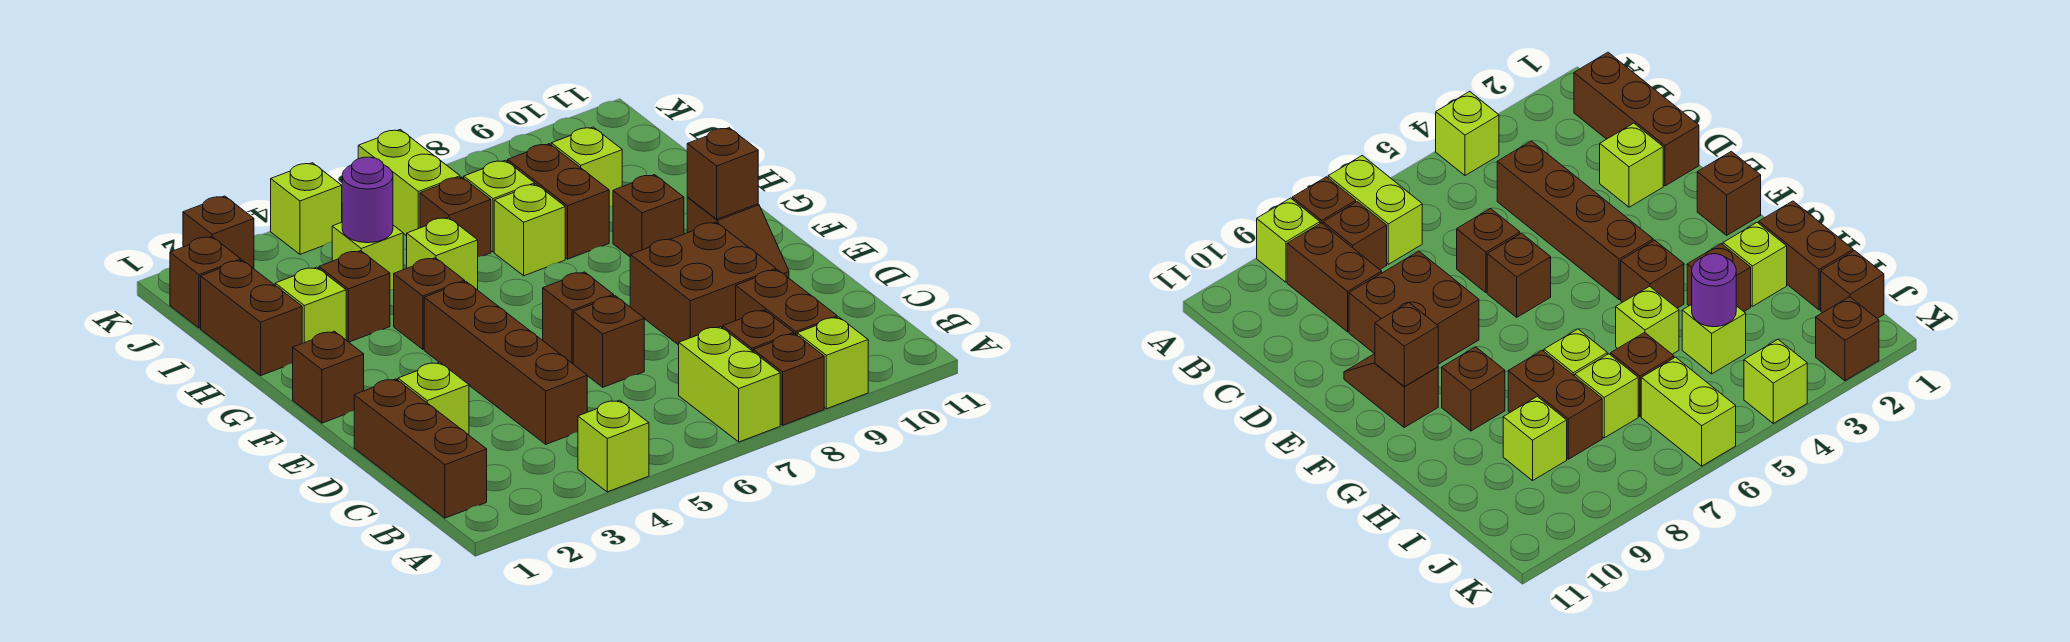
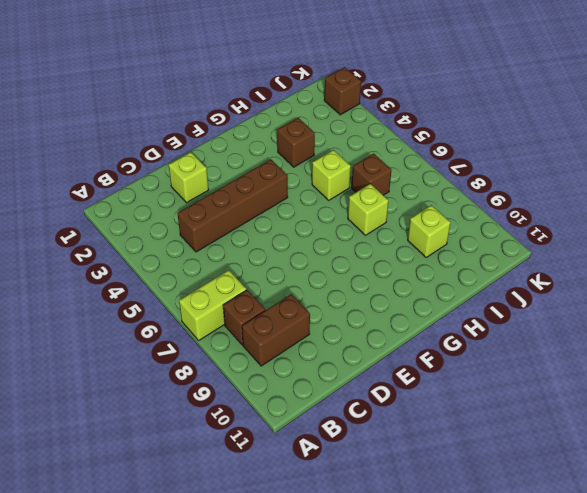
none -> lime 1x1 brick [578,400,649,492]
none -> brown 1x1 brick [753,334,824,425]
none -> lime 1x1 brick [797,317,868,409]
none -> brown 1x3 brick [354,379,487,518]

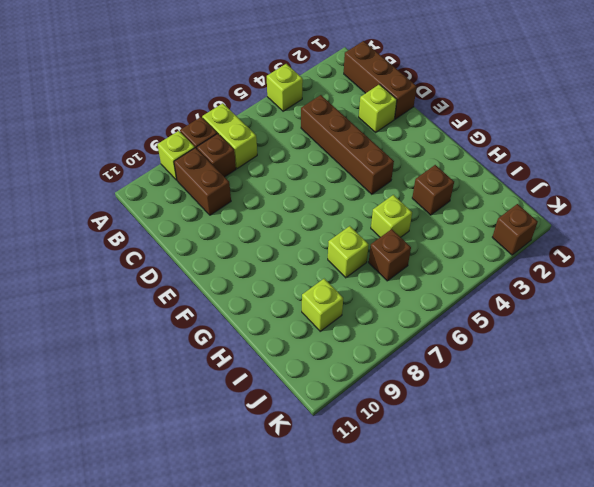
none -> brown 1x1 brick [573,296,644,387]
none -> brown 2x2 brick [630,222,776,345]
none -> brown 1x1 brick [543,272,614,364]
none -> brown 1x2 slope [687,198,789,278]

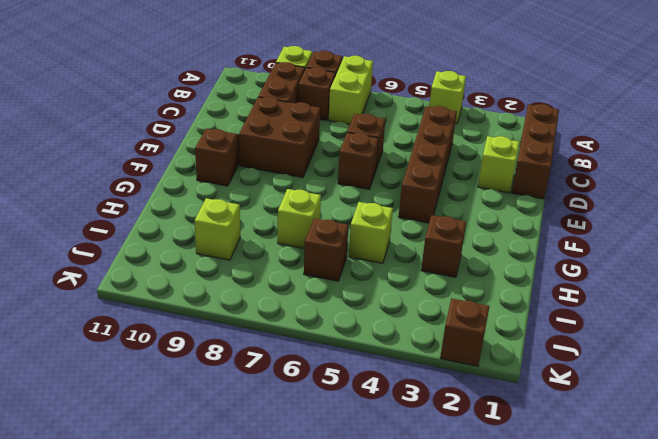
none -> brown 1x1 brick [293,331,364,423]
none -> brown 1x1 brick [394,258,465,349]
none -> brown 1x1 brick [613,175,684,257]
none -> brown 1x2 brick [201,260,302,375]

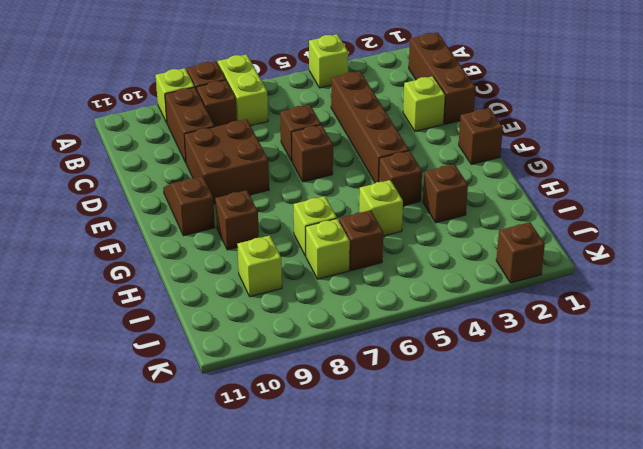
none -> brown 1x2 brick [201,260,302,375]
none -> lime 1x1 brick [275,267,346,343]
none -> brown 1x2 brick [508,144,609,259]
none -> lime 1x1 brick [332,222,403,290]

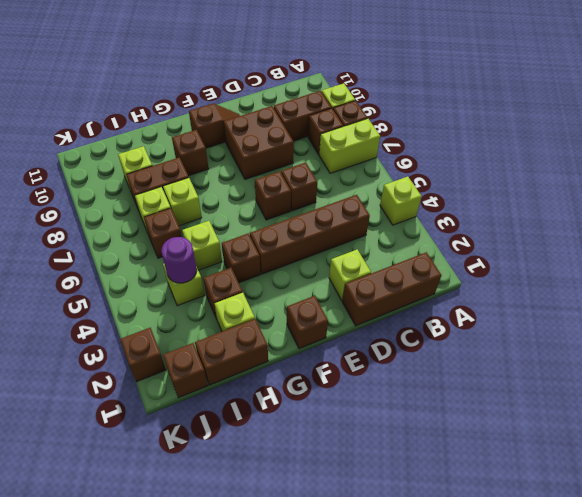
none -> lime 1x2 brick [358,130,460,236]
none -> lime 1x1 brick [271,163,342,254]
none -> brown 1x1 brick [687,128,758,219]

